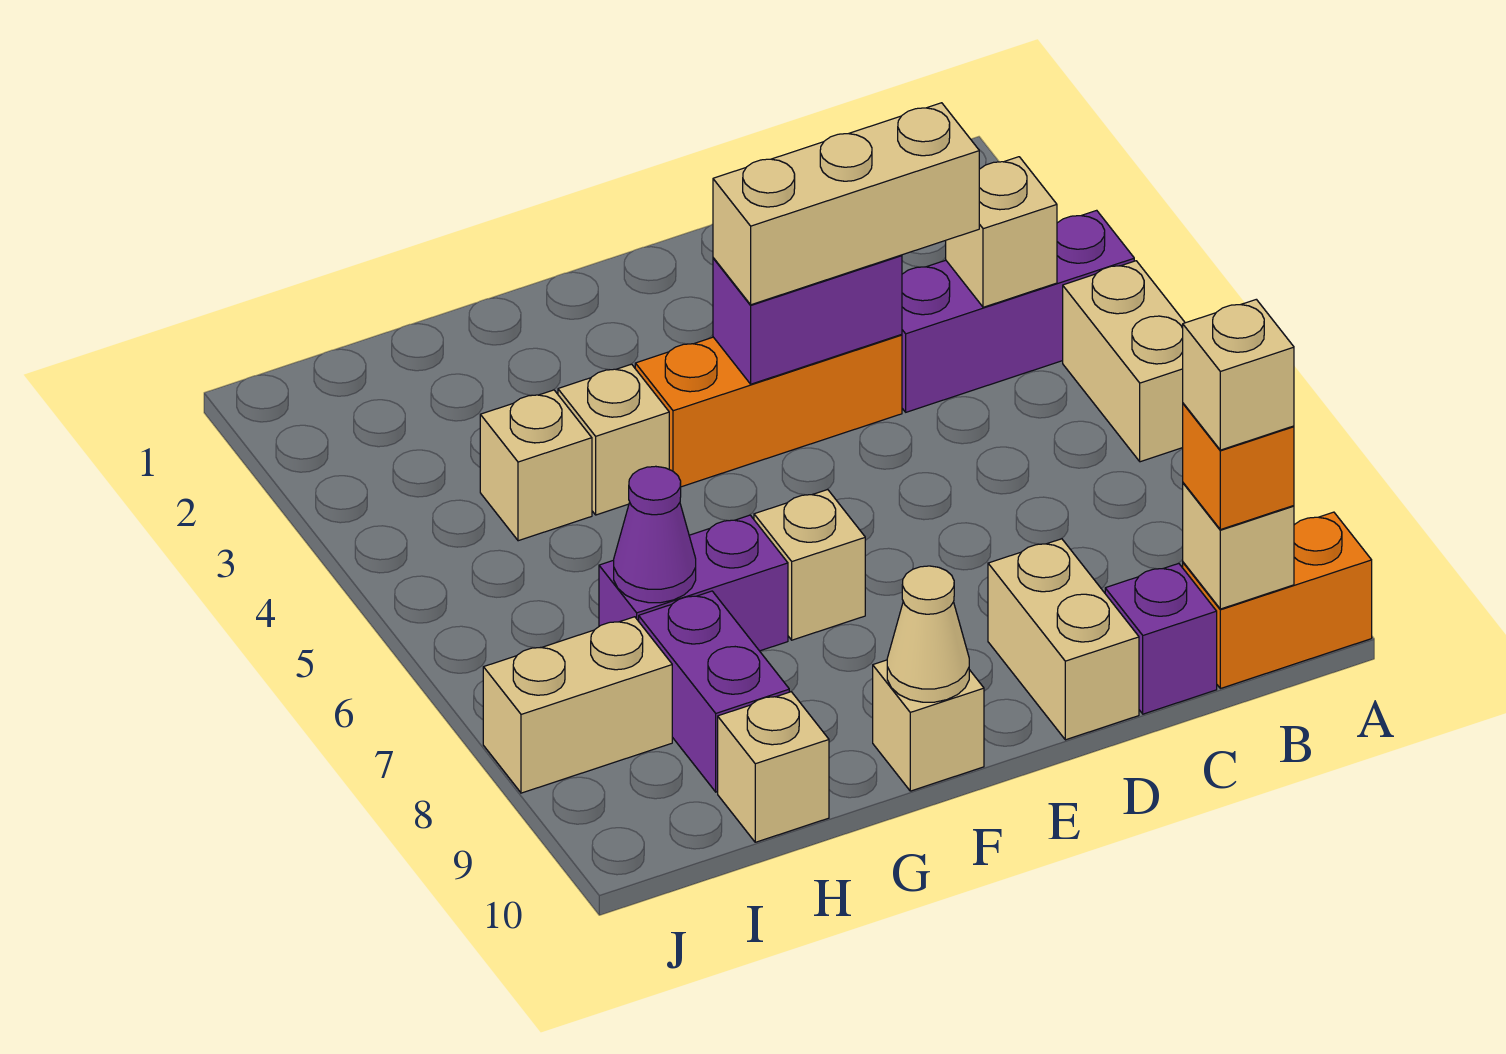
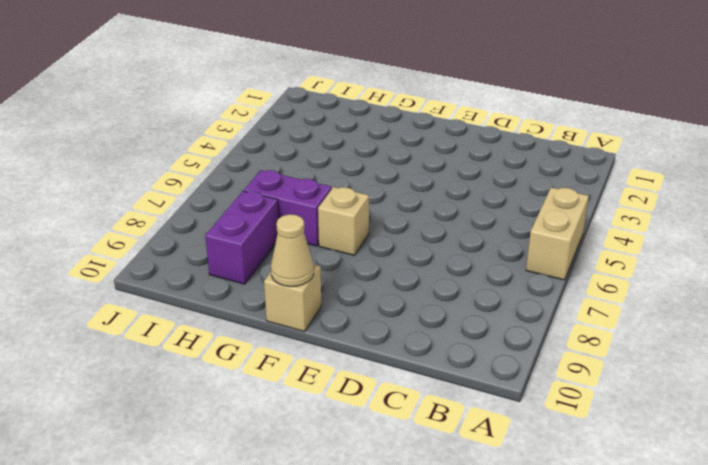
none -> purple 1x3 brick [902,210,1134,412]
none -> orange 1x2 brick [1183,512,1372,688]
none -> purple 1x1 brick [1105,564,1217,714]

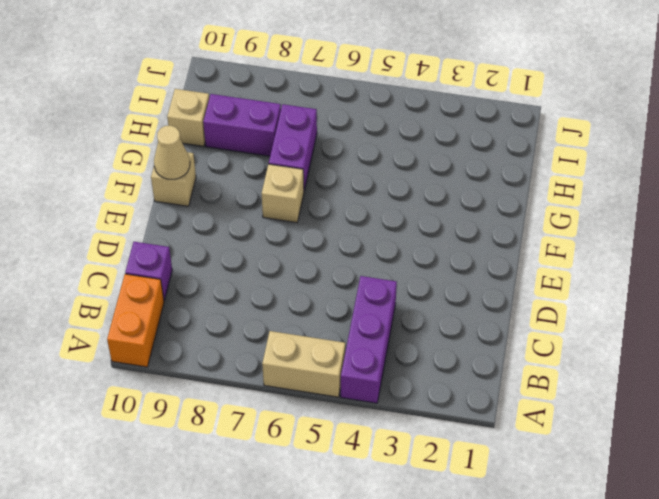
none -> orange 1x3 brick [635,335,902,487]
none -> tan 1x2 brick [988,539,1139,740]
none -> tan 1x1 brick [558,364,669,515]

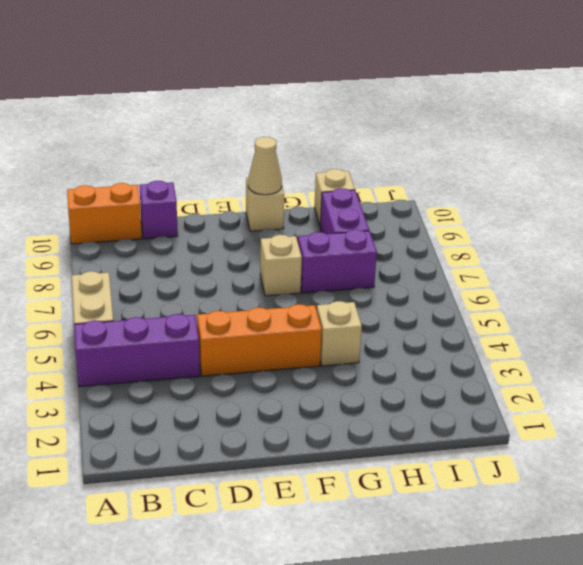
none -> tan 1x2 brick [988,539,1139,740]
none -> tan 1x1 brick [480,390,592,541]
none -> tan 1x2 brick [483,617,672,793]

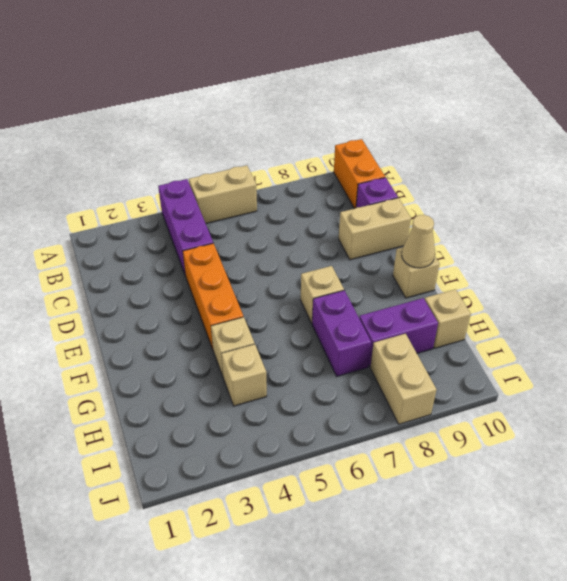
none -> tan 1x1 brick [946,157,1057,307]
none -> tan 1x1 brick [1183,483,1294,609]
none -> purple 1x2 brick [713,255,902,384]

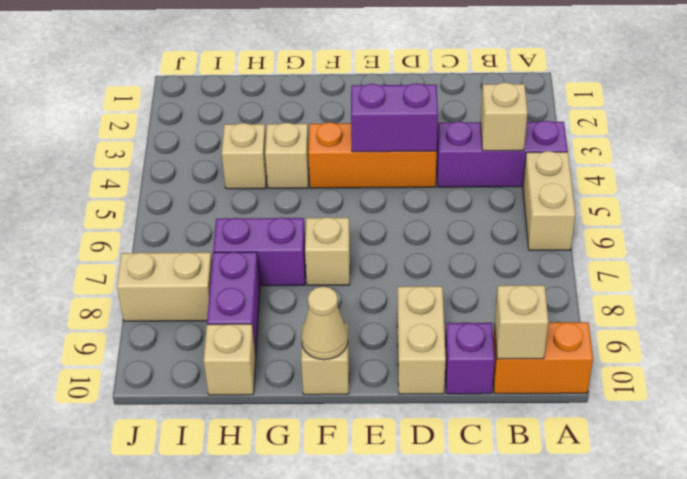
none -> purple 1x1 cone [614,466,696,603]
none -> orange 1x1 brick [1183,403,1294,530]
none -> tan 1x3 brick [713,103,979,305]

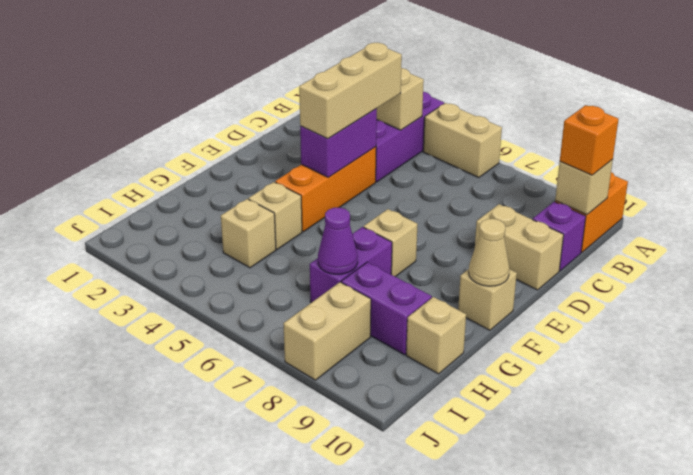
none -> tan 1x1 brick [1183,299,1294,450]

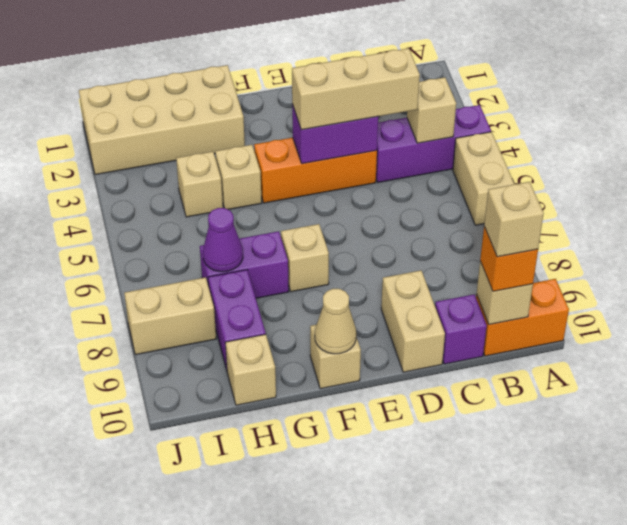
tan 2x4 brick [79,65,245,175] -> none

